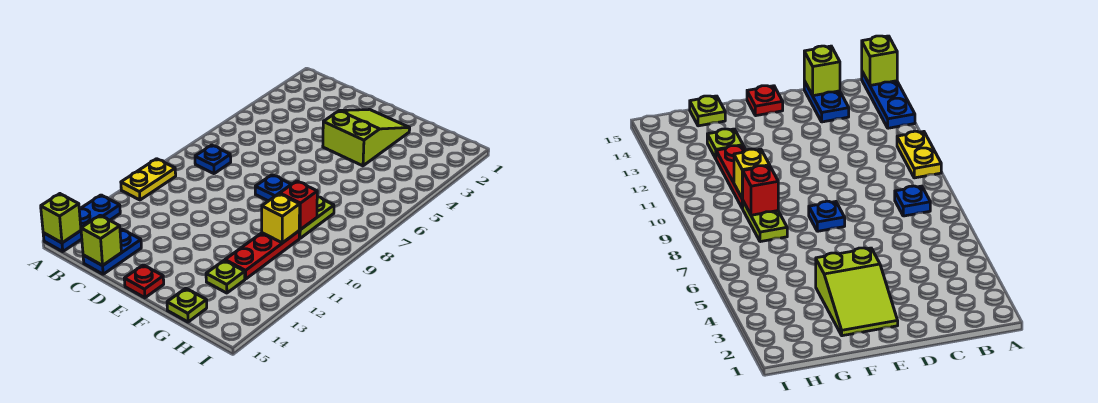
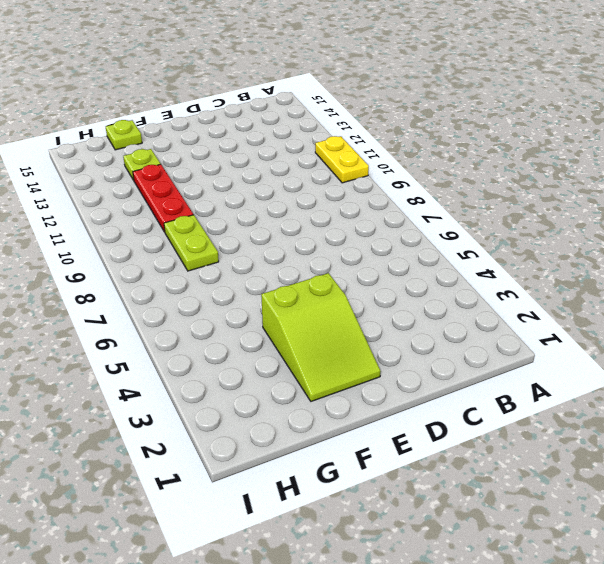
none -> blue 1x3 plate [43,195,120,251]
none -> blue 1x1 plate [195,145,231,174]
none -> blue 1x2 plate [83,229,141,274]

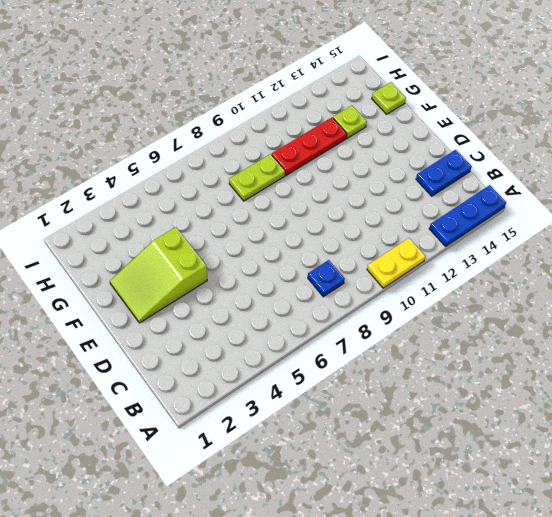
none -> blue 1x1 plate [255,175,291,201]
none -> red 1x1 plate [124,265,164,298]
none -> lime 1x1 brick [41,194,81,243]

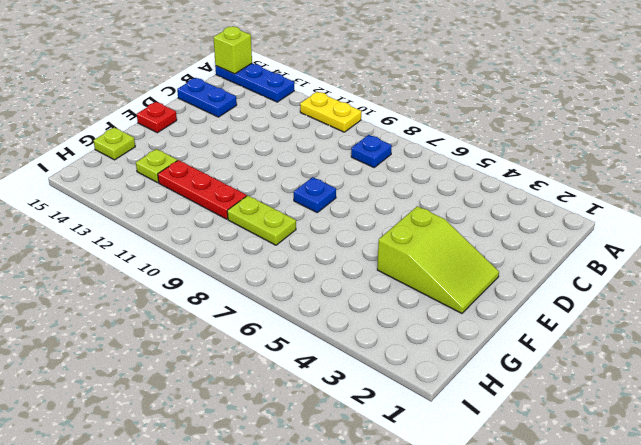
none -> lime 1x1 brick [81,215,121,266]
none -> red 1x1 brick [280,181,317,230]
none -> yellow 1x1 brick [262,194,300,243]

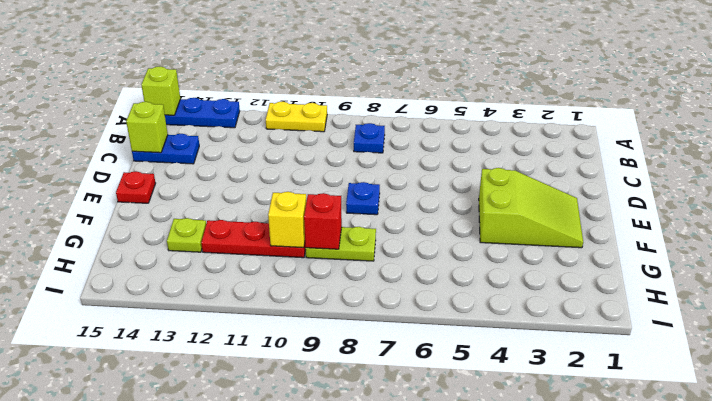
none -> lime 1x1 plate [167,288,207,322]

